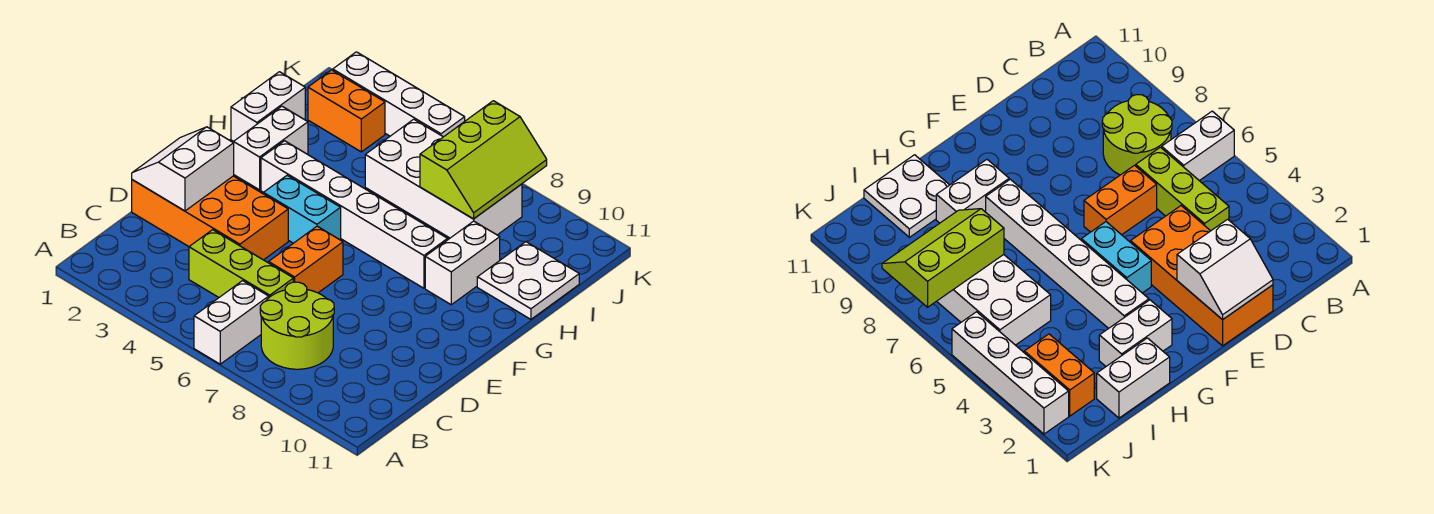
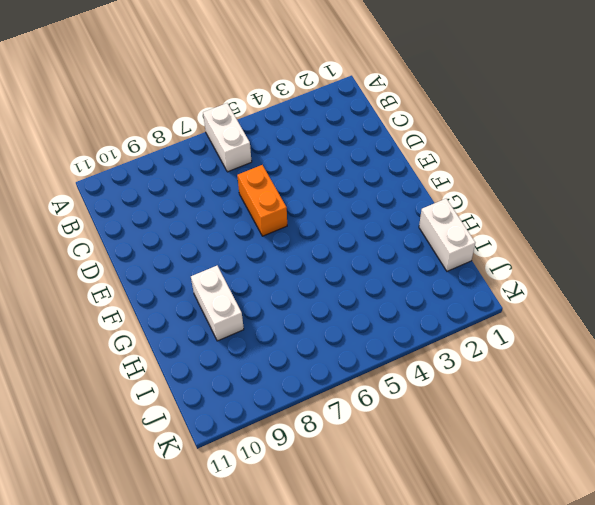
none -> lime 2x2 round brick [260,282,334,369]
none -> lime 1x3 brick [189,230,293,297]
none -> orange 2x4 brick [132,176,288,260]

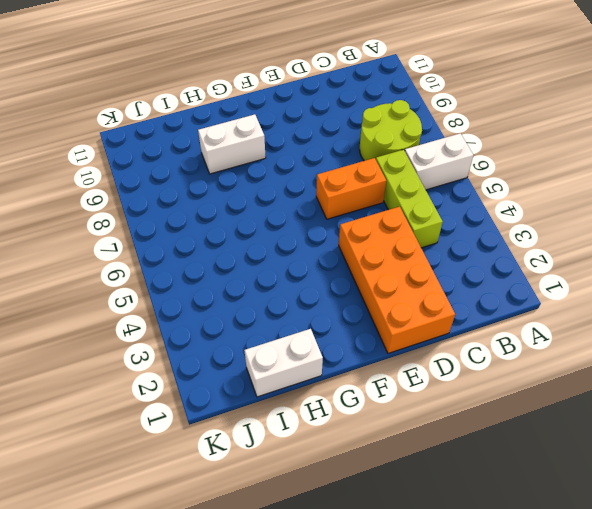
none -> cyan 1x2 brick [263,175,341,243]
none -> white 1x2 brick [233,106,308,190]
none -> white 1x6 brick [261,141,448,288]

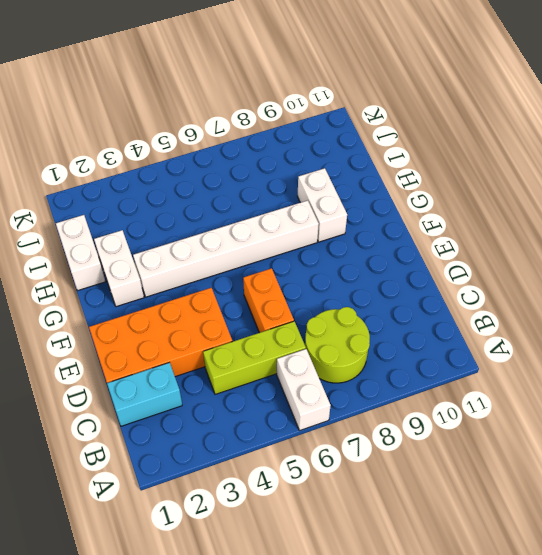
cyan 1x2 brick [107,363,182,426] -> cyan 1x2 brick moved to [263,175,341,243]
none -> white 2x2 plate [477,242,579,319]
none -> white 2x4 brick [365,119,522,238]
none -> orange 1x2 brick [308,70,385,152]

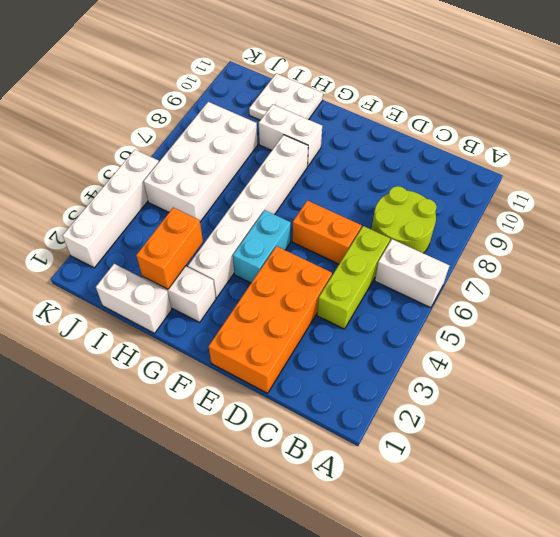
orange 1x2 brick [136,208,203,289] -> orange 1x2 brick moved to [308,70,385,152]
none -> white 2x2 slope [132,127,234,211]
none -> lime 2x3 slope [420,101,547,219]

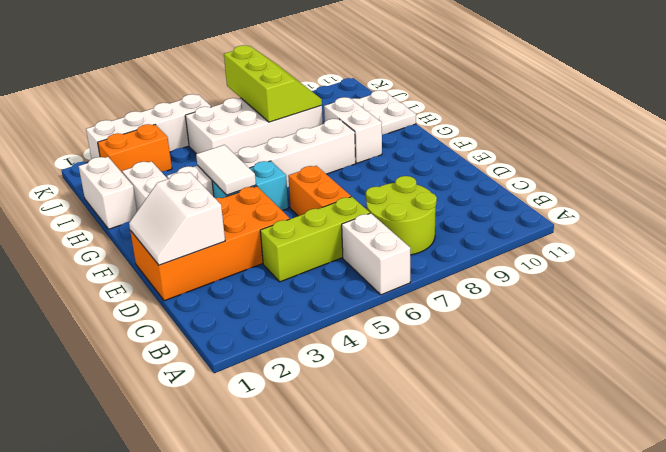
white 1x2 tile [196,145,256,195] -> none

